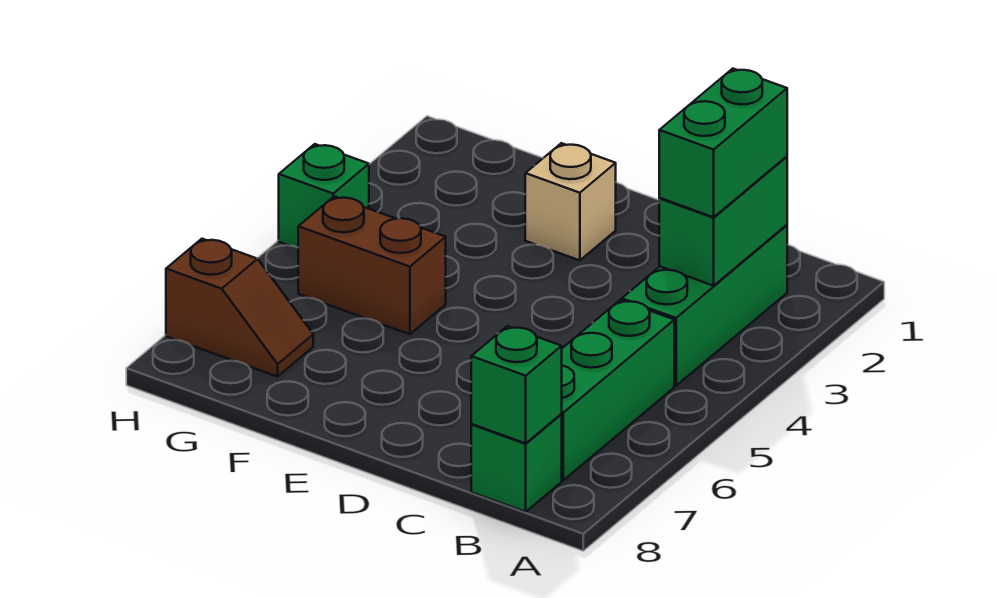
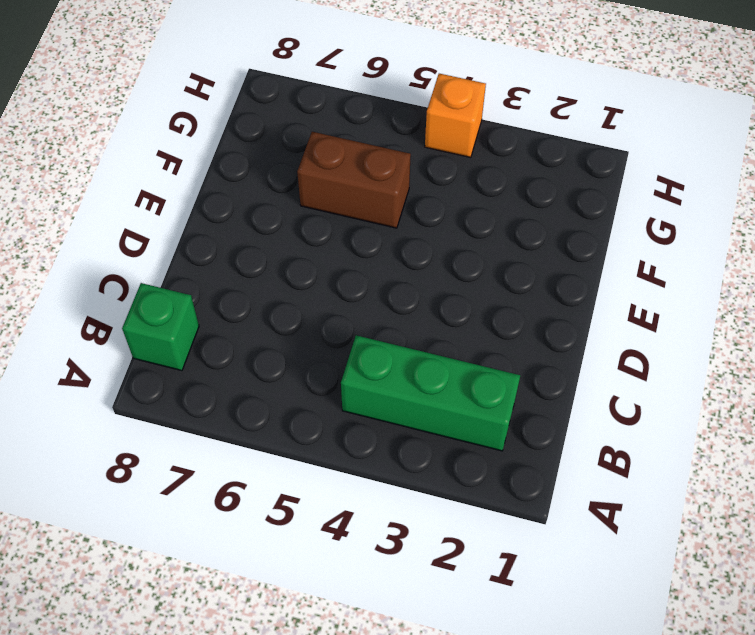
brown 1x2 brick [297,132,411,228] -> brown 1x2 brick turned to [298,196,446,334]
orange 1x1 brick [425,74,486,157] -> green 1x1 brick [279,144,369,247]
none -> green 1x3 brick [561,300,674,480]
none -> tan 1x1 brick [525,143,616,260]

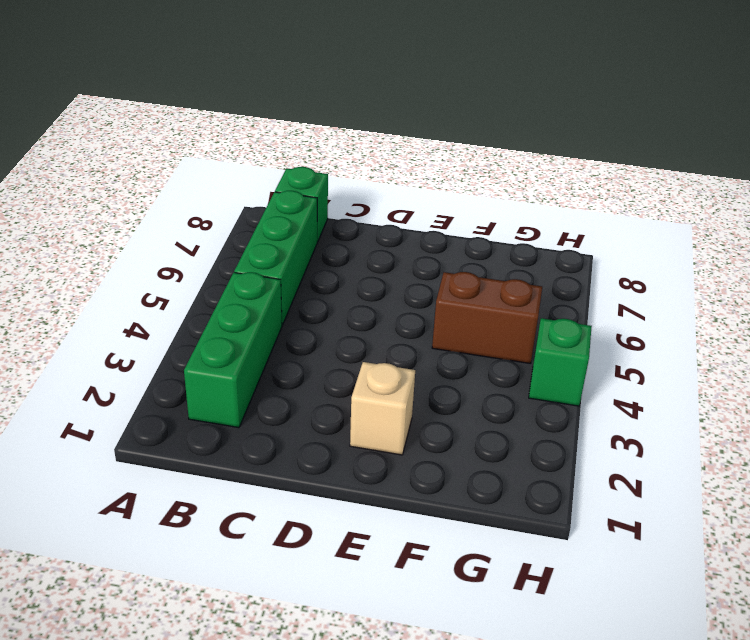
none -> brown 1x2 slope [166,239,313,377]
none -> green 1x2 brick [659,156,787,286]

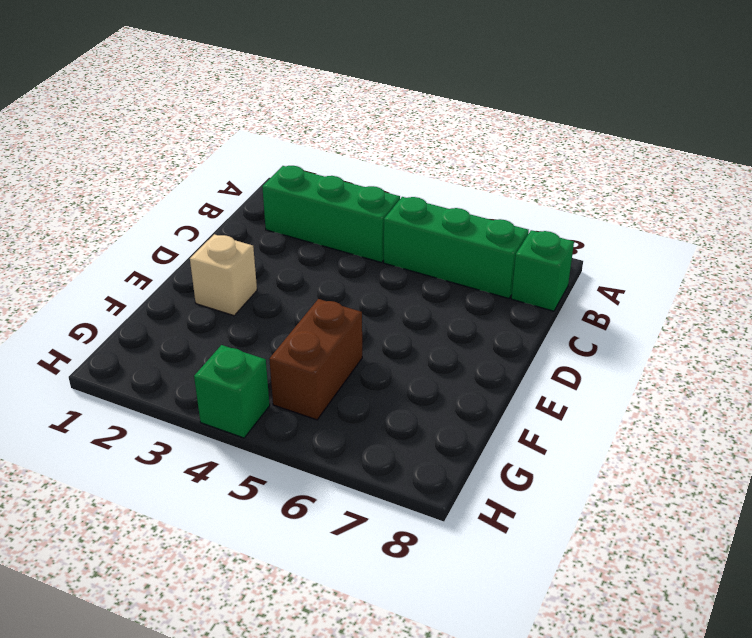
none -> brown 1x2 slope [166,239,313,377]
none -> green 1x2 brick [659,156,787,286]

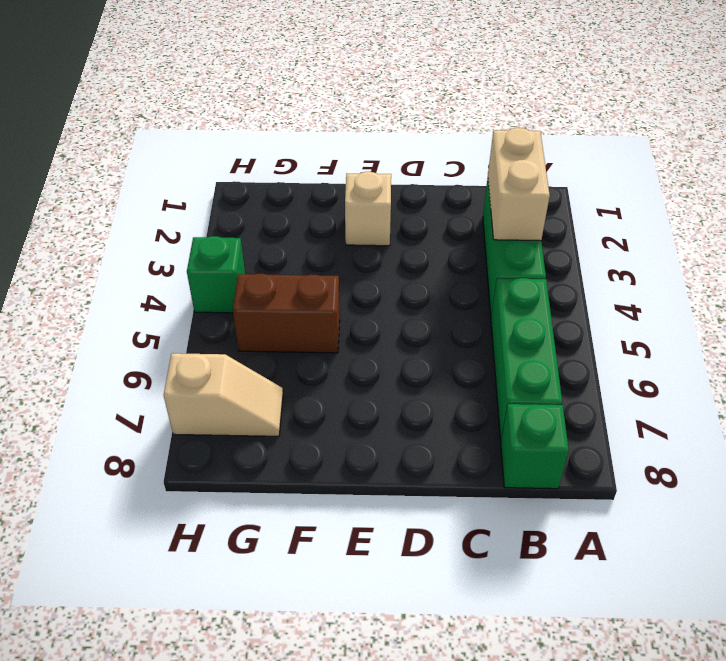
tan 1x2 brick [488,128,550,241] -> green 1x2 brick [659,156,787,286]
tan 1x2 slope [164,353,283,436] -> brown 1x2 slope [166,239,313,377]
none -> green 1x1 brick [471,326,562,443]
none -> green 1x2 brick [659,69,787,217]

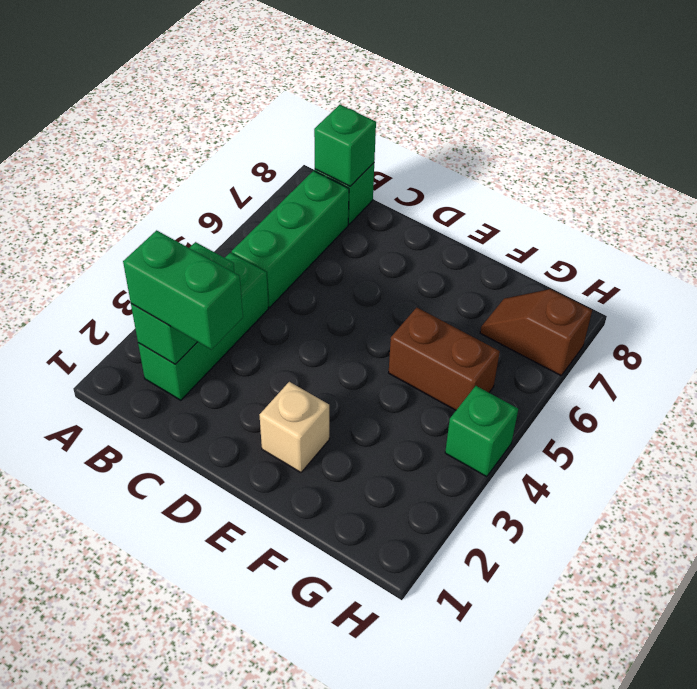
green 1x2 brick [123,230,243,350] -> green 1x2 brick turned to [659,69,787,217]

